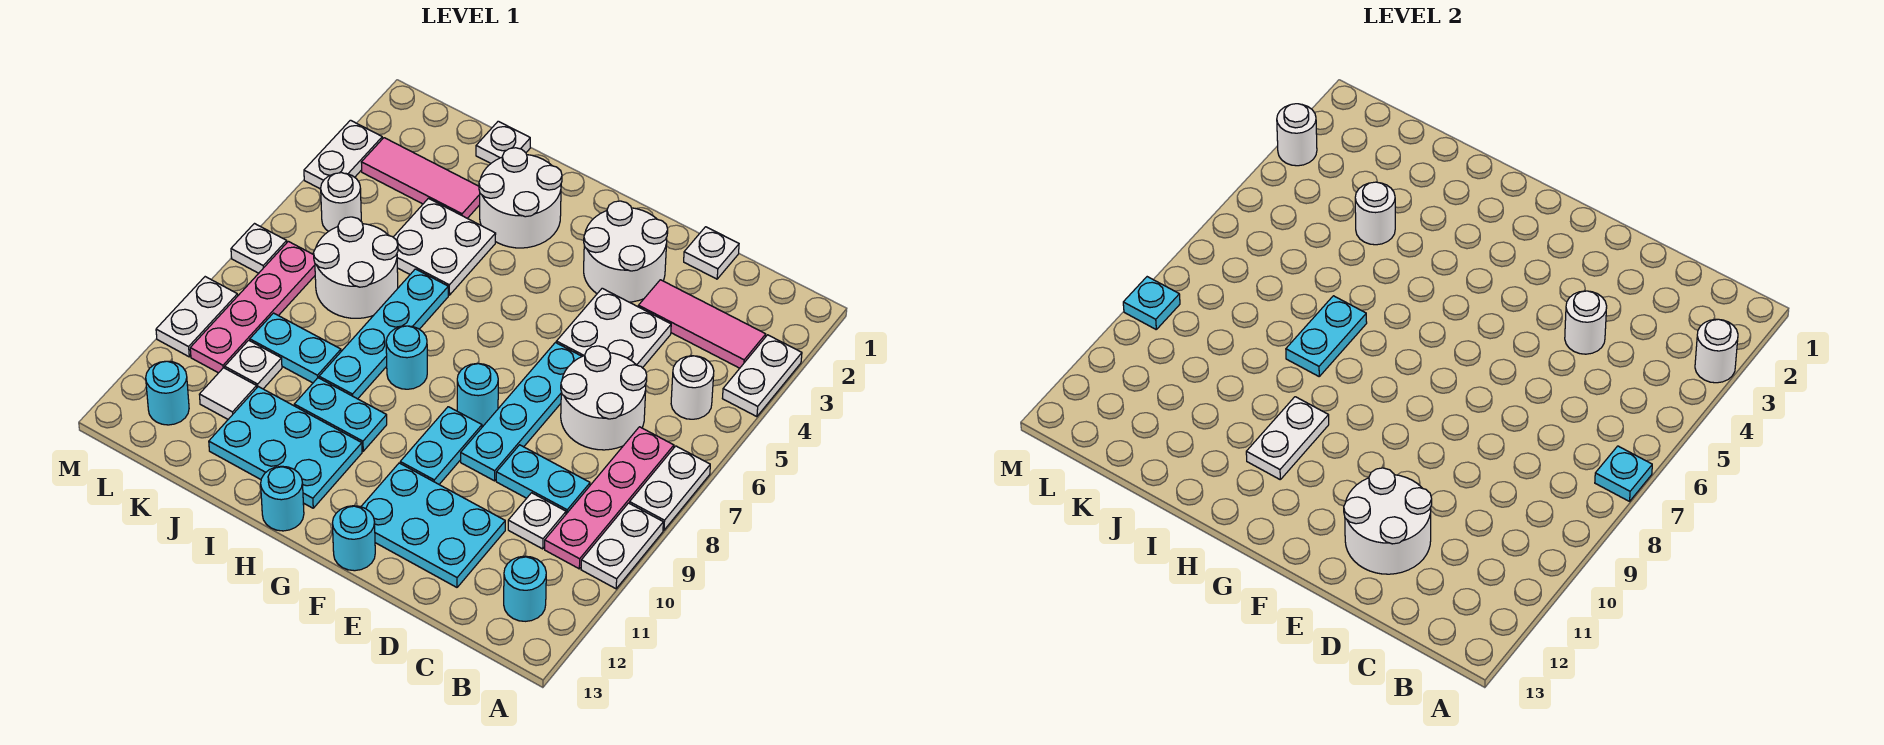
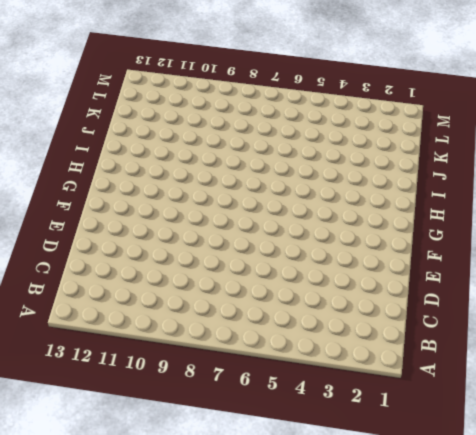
none -> white 1x2 plate [722,335,802,417]
none -> white 1x2 plate [630,446,710,530]
none -> white 1x2 plate [581,503,663,589]
none -> pink 1x3 tile [638,280,766,368]

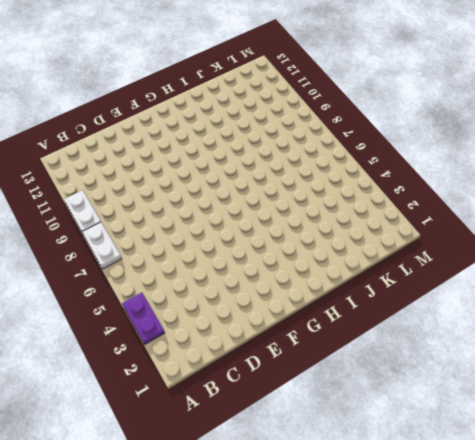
purple 1x2 plate [122,292,165,344] -> white 1x2 plate [722,335,802,417]
none -> pink 1x3 tile [638,280,766,368]
none -> white 1x1 round brick [671,356,714,419]
none -> pink 1x4 plate [545,427,674,569]
none -> cyan 1x1 round brick [504,556,546,621]

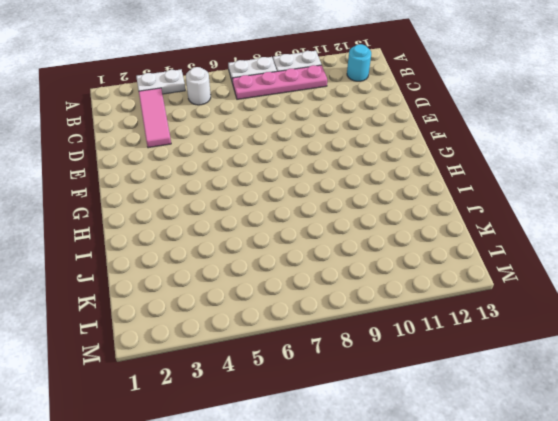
none -> white 2x2 round brick [561,346,647,450]
none -> cyan 1x2 plate [496,445,590,514]
none -> white 1x1 plate [508,493,566,549]
none -> white 1x1 plate [684,227,739,279]

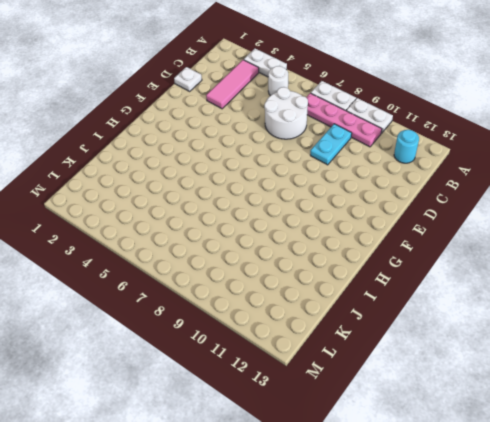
none -> white 1x1 plate [508,493,566,549]
none -> white 2x2 plate [556,288,671,368]
none -> cyan 2x3 plate [361,463,505,587]
none -> white 2x2 round brick [584,201,668,302]

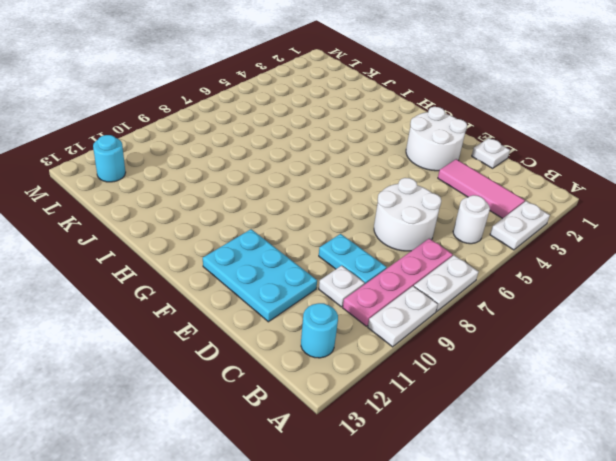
none -> white 2x2 plate [556,288,671,368]
none -> cyan 1x4 plate [461,343,582,481]
none -> cyan 1x1 round brick [457,363,498,427]
none -> cyan 1x2 plate [400,407,482,484]

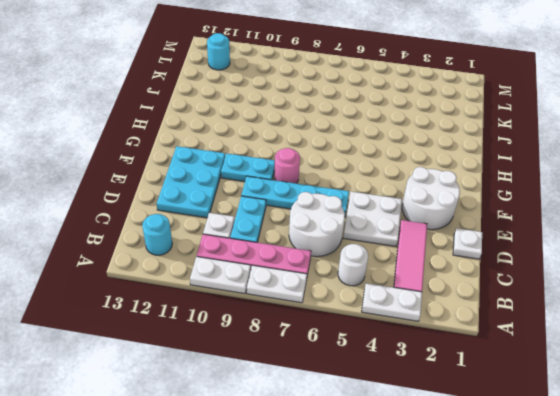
pink 1x1 round brick [274,148,300,183] -> cyan 1x1 round brick [457,363,498,427]
none -> cyan 1x1 round brick [332,506,375,571]
none -> white 2x2 round brick [479,148,562,248]
none -> cyan 1x1 round brick [386,326,427,389]
none -> cyan 1x2 plate [294,378,387,451]

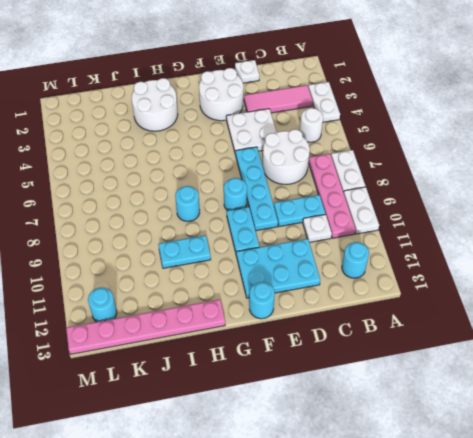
pink 1x6 plate [66,300,225,354] -> cyan 1x1 round brick [261,466,304,531]
none -> cyan 2x3 plate [209,387,362,508]
none -> white 2x2 plate [393,198,496,295]
none -> cyan 1x4 plate [319,269,448,399]
none -> white 1x1 plate [476,121,530,163]

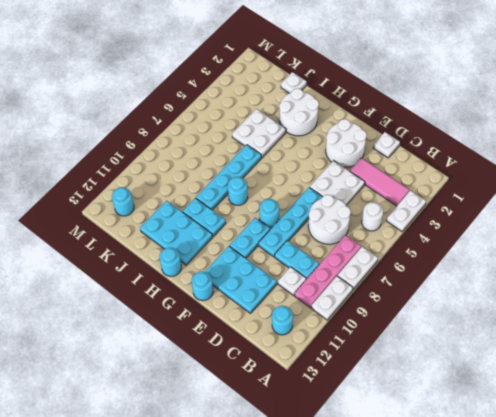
none -> pink 1x3 tile [361,138,480,218]
none -> white 2x2 round brick [313,217,398,318]
none -> cyan 1x2 plate [250,313,341,383]
none -> white 1x1 plate [225,340,282,389]

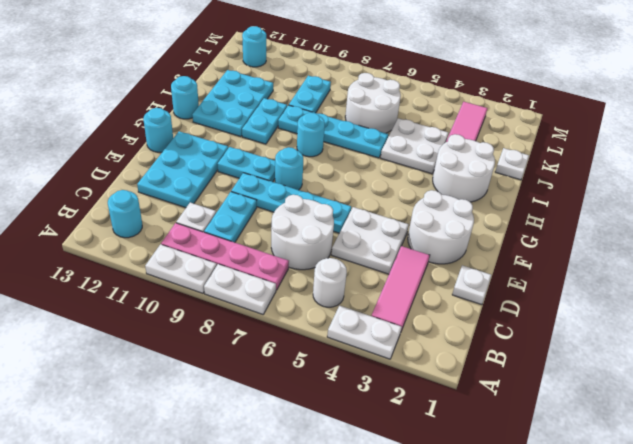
none -> white 1x1 plate [225,340,282,389]
none -> white 1x1 tile [199,368,257,419]
none -> white 1x1 round brick [321,173,361,231]
none -> pink 1x4 plate [190,241,315,373]

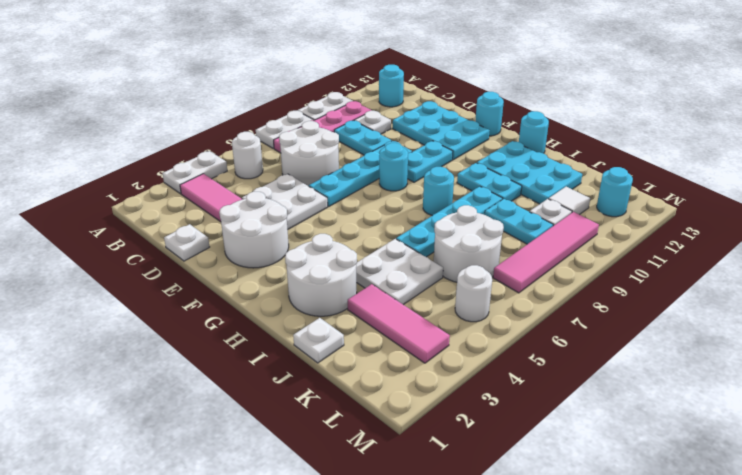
pink 1x4 tile [493,212,599,293] -> pink 1x4 plate [190,241,315,373]
none -> white 1x2 plate [304,120,382,189]
none -> white 1x1 plate [231,224,287,273]
none -> white 1x2 plate [156,277,238,357]
none -> white 1x1 round brick [1695,319,1738,383]

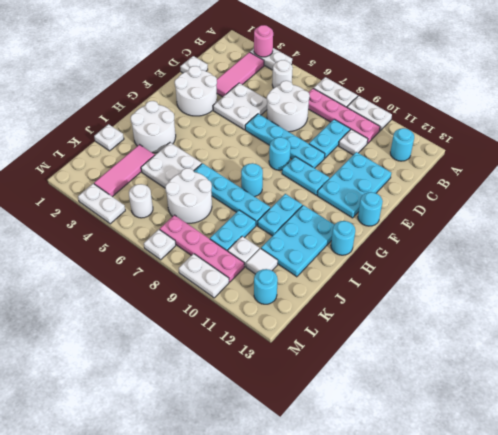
pink 1x1 round brick [254,25,273,57] -> white 1x1 round brick [1695,319,1738,383]
none -> cyan 1x1 plate [1595,446,1652,501]
none -> white 1x1 round brick [1565,291,1607,354]
none -> white 2x2 round brick [1344,468,1432,574]
none -> white 1x2 plate [1246,397,1329,479]

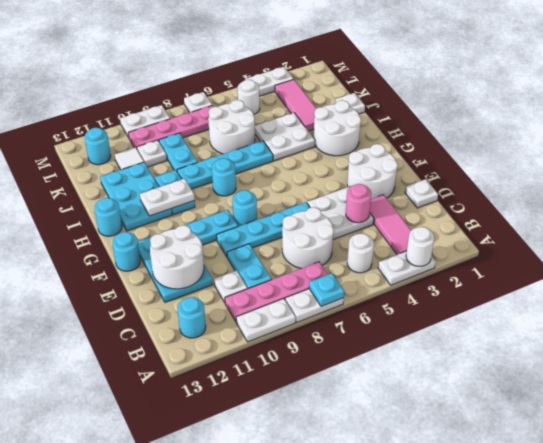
pink 1x1 round brick [346,184,371,223] -> white 1x1 round brick [1565,291,1607,354]
none -> cyan 1x2 plate [1286,296,1367,376]
none -> white 1x1 round brick [1355,182,1395,245]
none -> white 1x1 round brick [1277,104,1317,166]
none -> cyan 1x1 plate [1123,277,1180,329]

